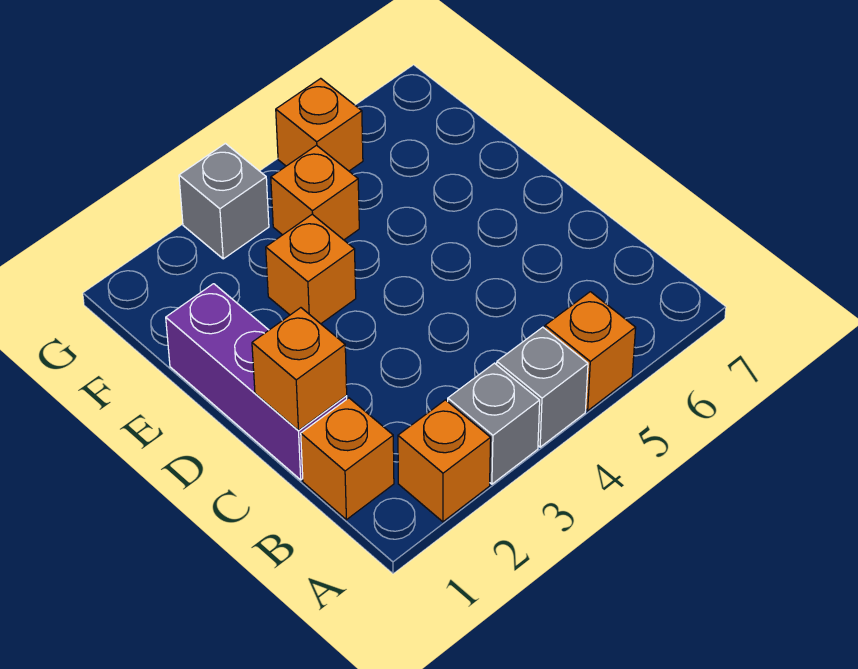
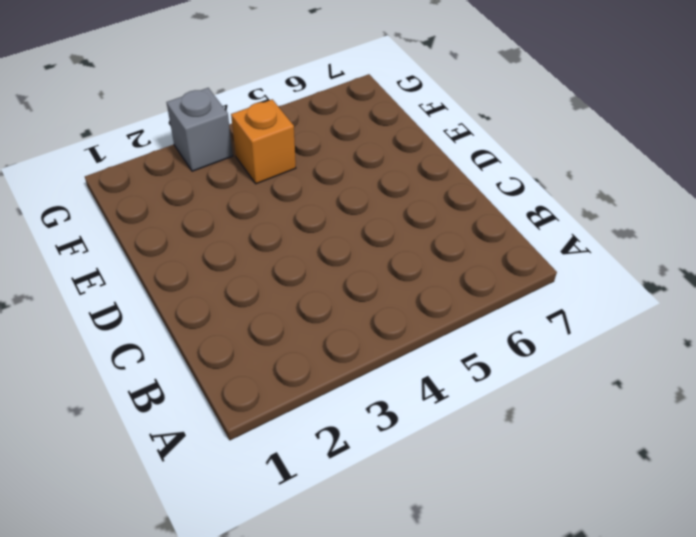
none -> orange 1x1 brick [398,400,491,522]
none -> grey 1x1 brick [448,363,540,484]

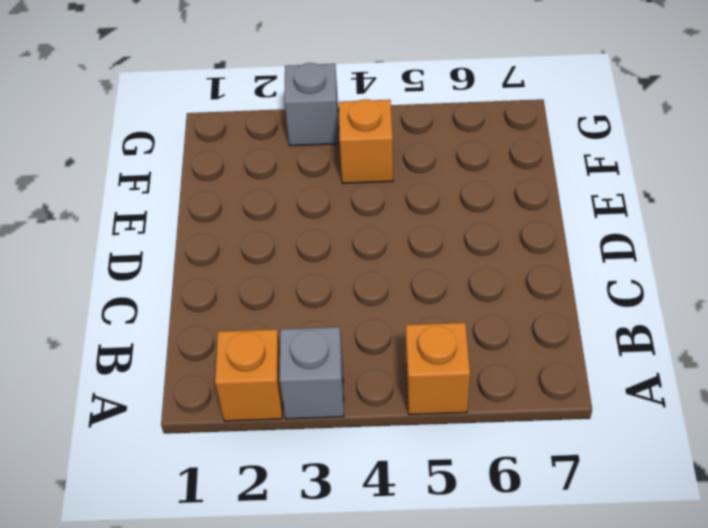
none -> grey 1x1 brick [497,327,588,447]
none -> orange 1x1 brick [301,398,394,520]

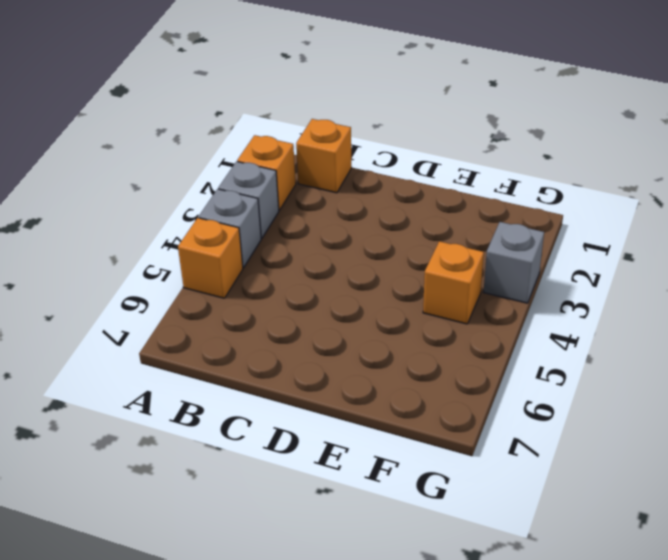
none -> purple 1x3 brick [166,284,347,480]
none -> orange 1x1 brick [266,214,356,324]

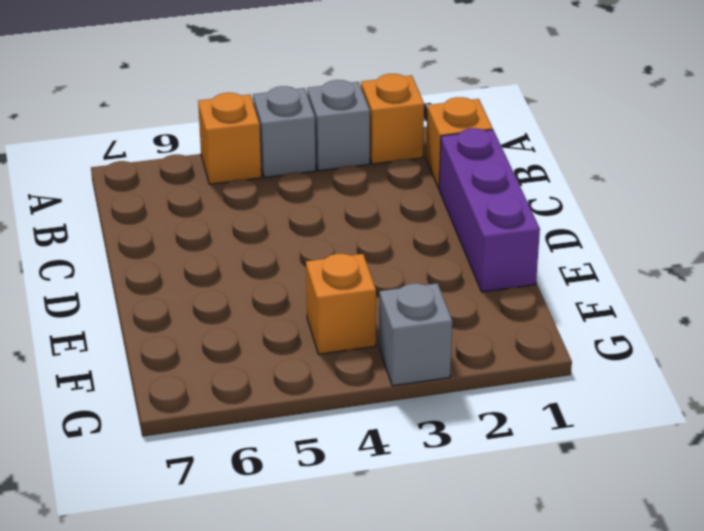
none -> orange 1x1 brick [266,214,356,324]
none -> orange 1x1 brick [276,78,363,171]

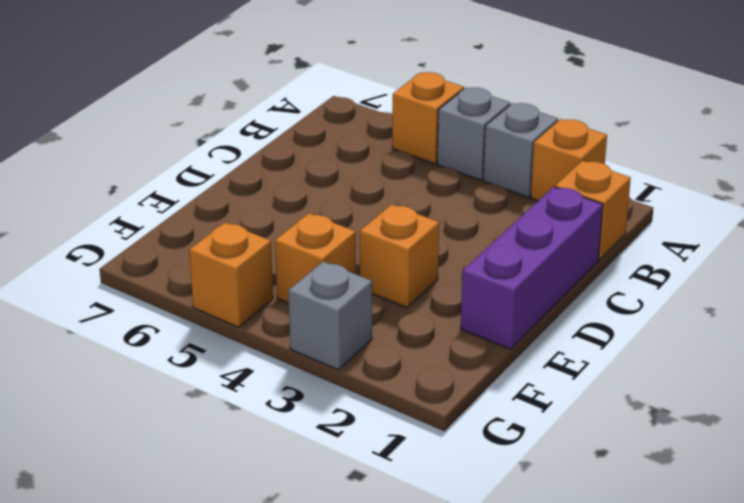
none -> orange 1x1 brick [252,308,347,430]

